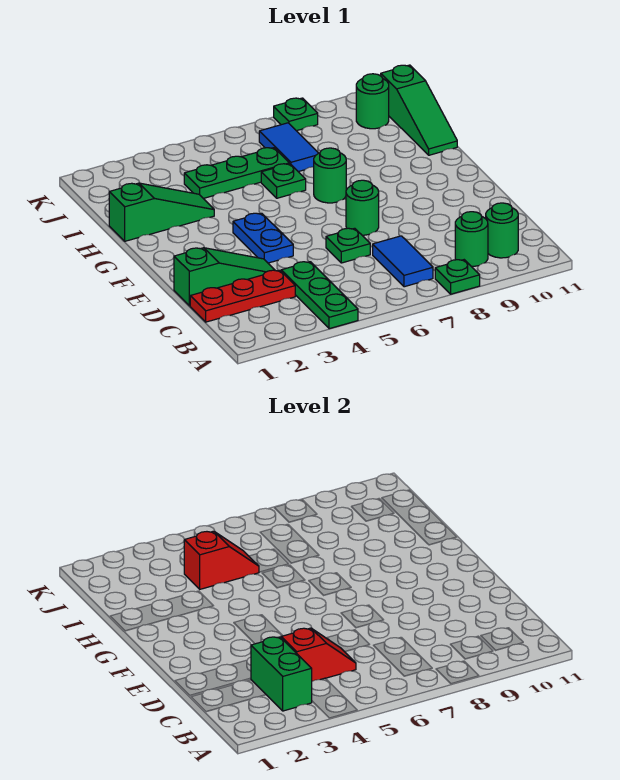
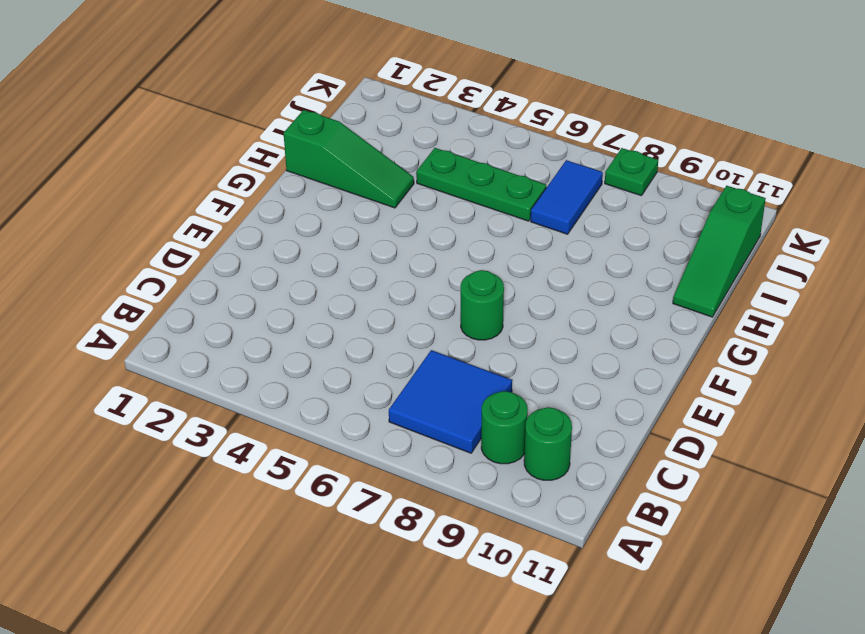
blue 2x2 tile [389,350,512,453] -> blue 1x2 tile [373,236,433,287]
none -> green 1x3 plate [281,262,358,329]
none -> green 1x1 plate [435,260,480,294]
none -> red 1x3 plate [190,270,295,322]

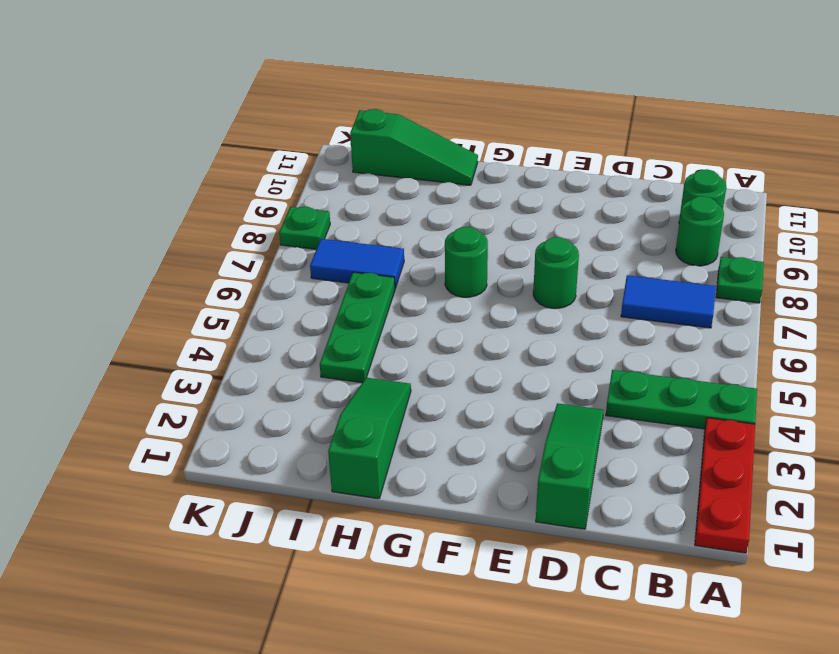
red 1x3 plate [695,418,755,553] -> red 1x3 plate moved to [190,270,295,322]
none -> green 1x1 plate [326,228,370,263]
none -> blue 1x2 plate [233,213,293,263]
none -> green 1x1 plate [261,164,306,198]

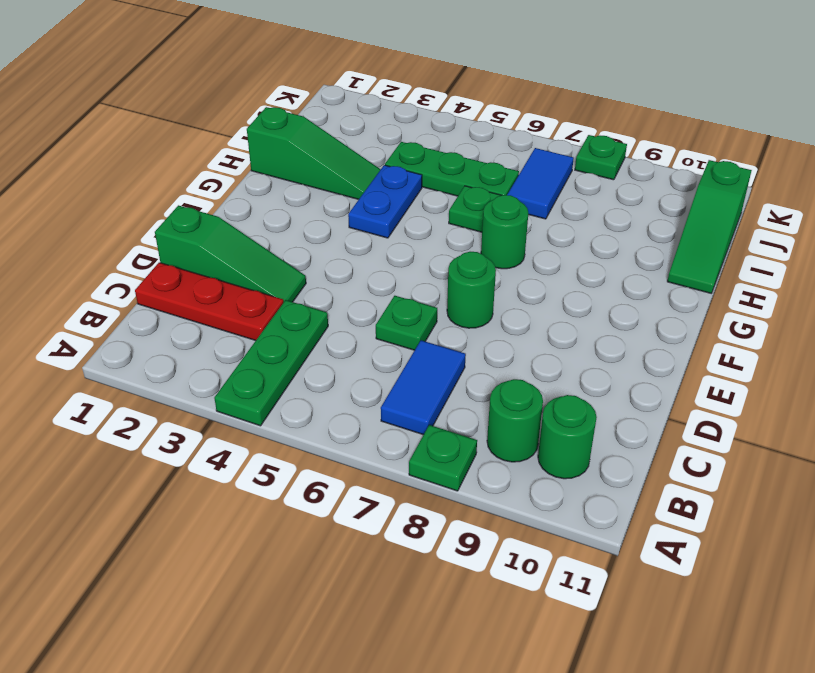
blue 1x2 plate [348,165,422,238] -> blue 1x2 plate moved to [233,213,293,263]
none -> green 1x1 round brick [356,74,389,129]
none -> green 1x2 brick [251,637,312,711]
none -> red 1x2 slope [281,628,356,681]

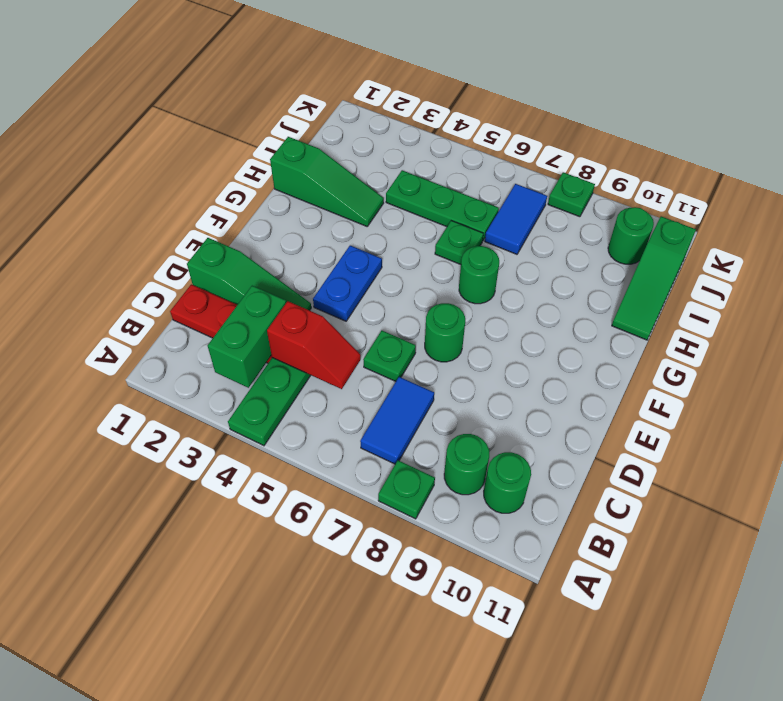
none -> red 1x2 slope [184,531,259,589]

